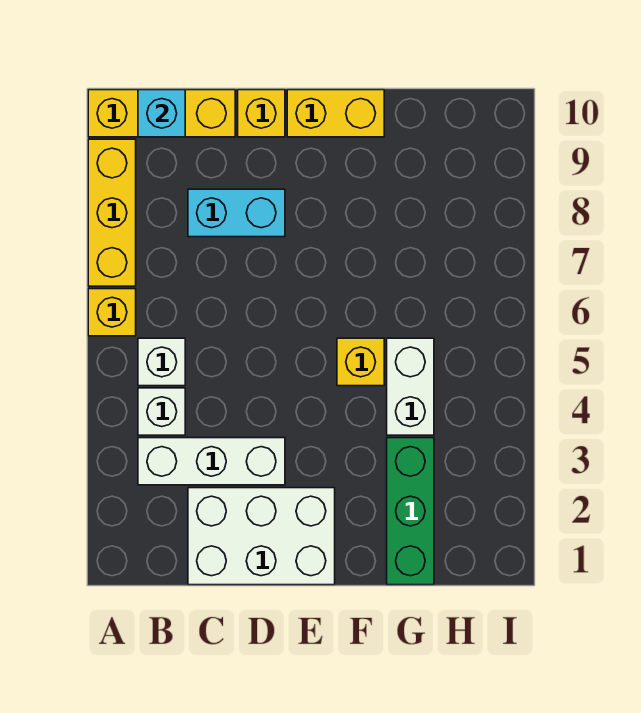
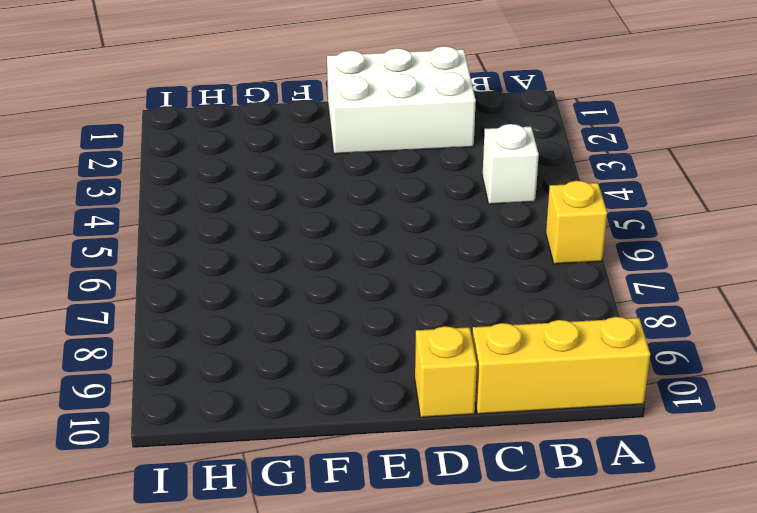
none -> yellow 1x3 brick [88,139,136,286]
none -> white 1x3 brick [138,438,285,485]
none -> white 1x1 brick [138,338,185,386]

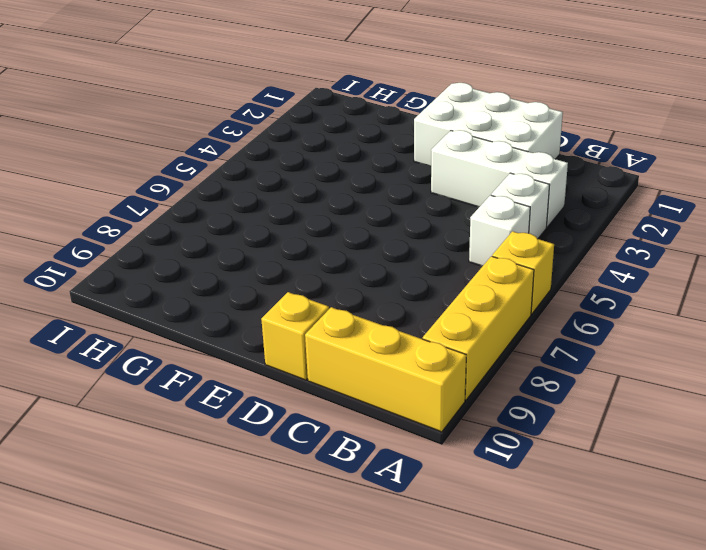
none -> cyan 1x2 brick [188,189,285,237]
none -> yellow 1x2 brick [287,90,384,137]
none -> yellow 1x1 brick [337,338,384,386]

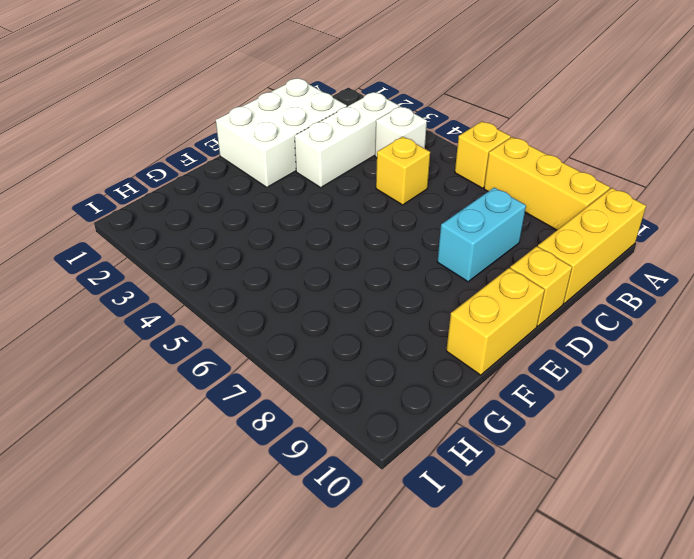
yellow 1x1 brick [376,136,430,205] -> yellow 1x1 brick moved to [337,338,384,386]
none -> white 1x1 brick [138,338,185,386]
none -> green 1x3 brick [387,438,434,585]
none -> white 1x2 brick [387,338,434,435]

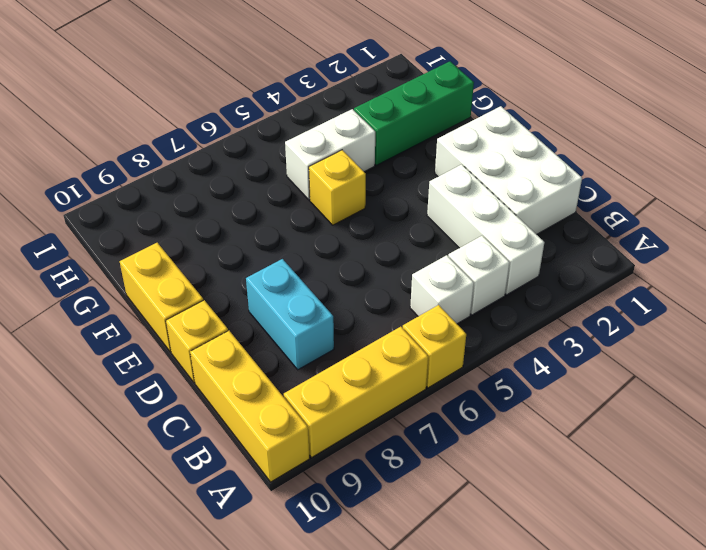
none -> cyan 1x1 brick [138,90,185,137]

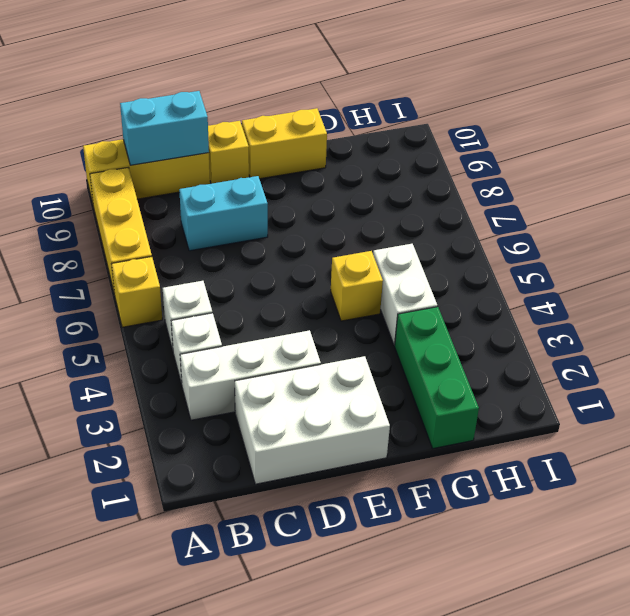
cyan 1x2 brick [120,91,209,165] -> cyan 1x1 brick [138,90,185,137]

